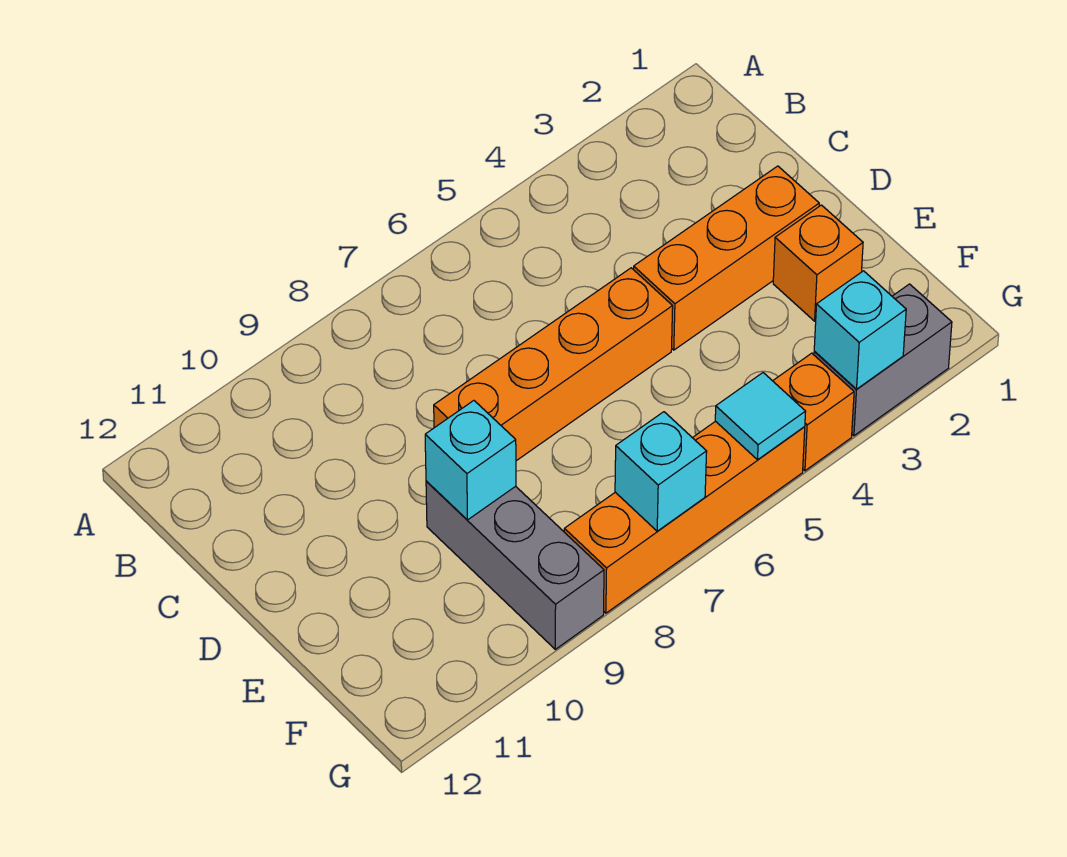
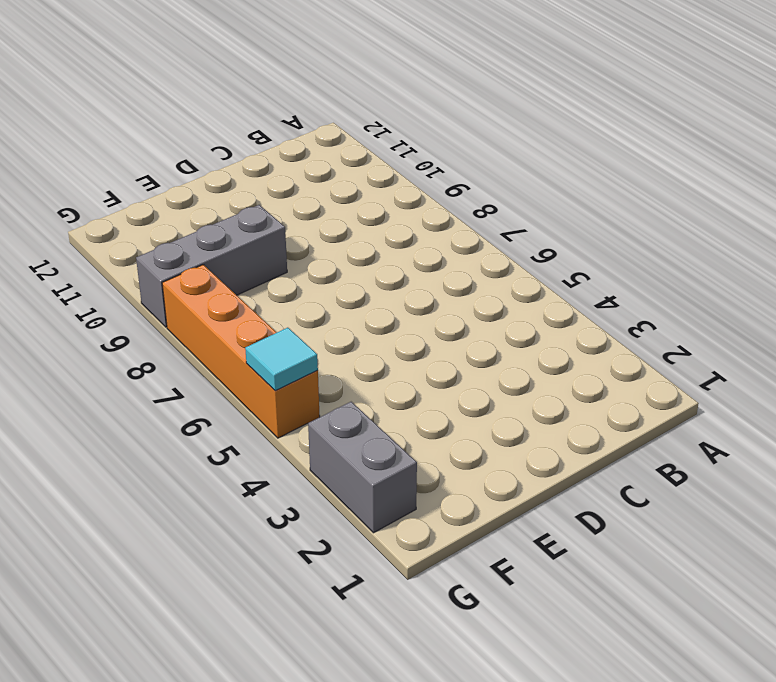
none -> orange 1x3 brick [634,166,819,350]
none -> orange 1x4 brick [434,268,673,461]

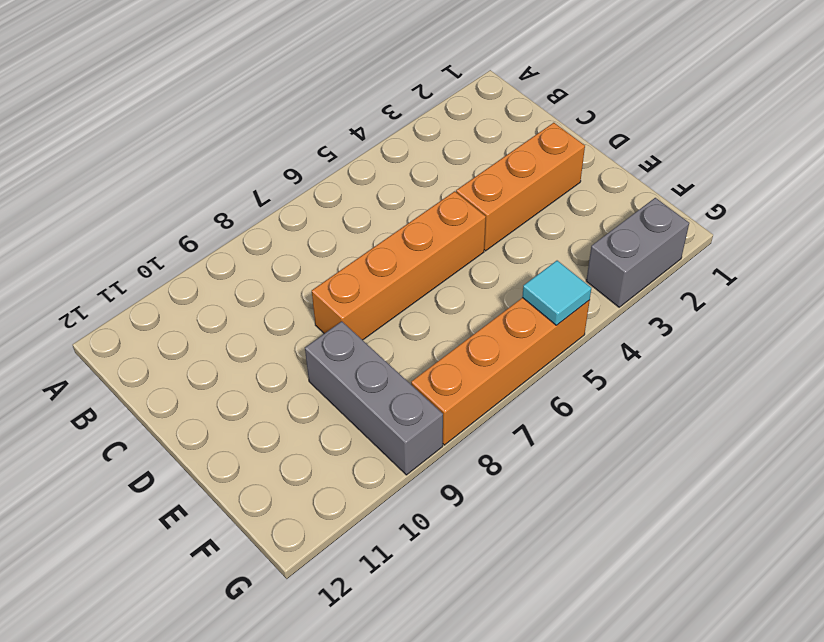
none -> orange 1x1 brick [773,205,863,321]
none -> orange 1x1 brick [773,353,854,471]

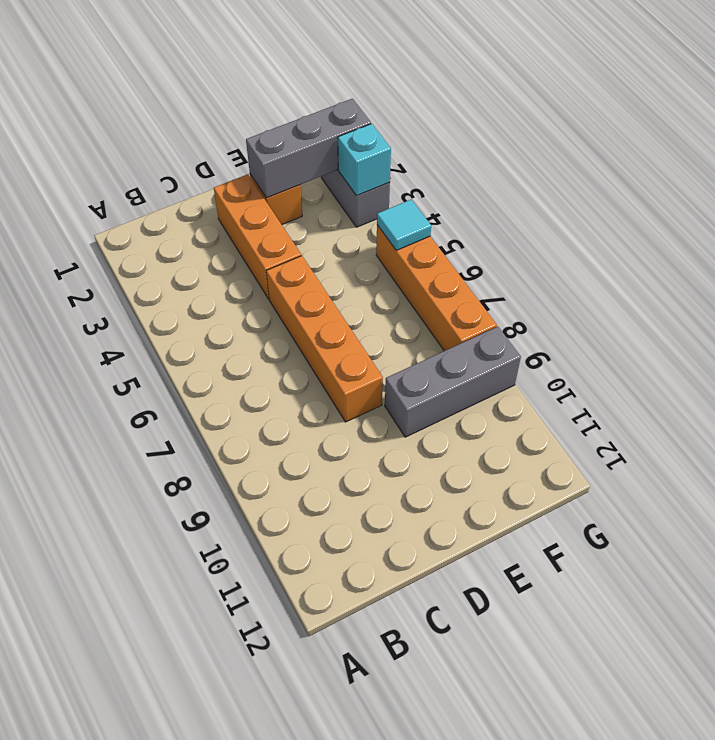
grey 1x3 brick [246,99,371,198] -> none
none -> orange 1x1 brick [773,353,854,471]
none -> cyan 1x1 brick [425,401,516,520]

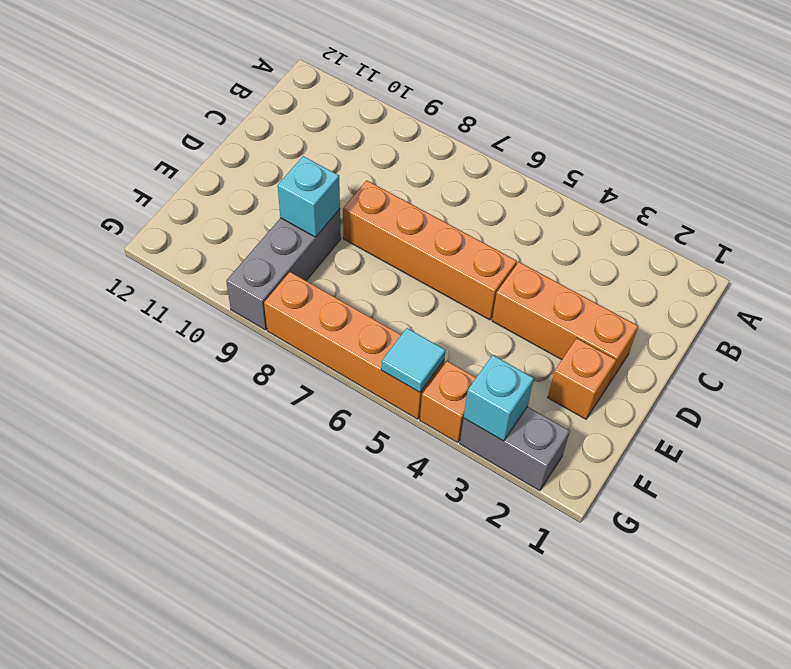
none -> cyan 1x1 brick [615,412,707,531]

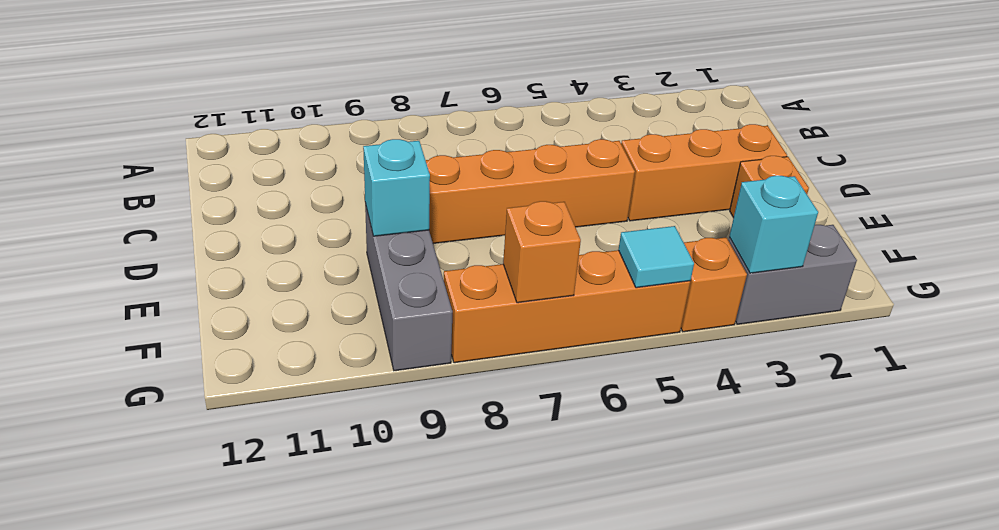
orange 1x1 brick [503,201,581,303] -> cyan 1x1 brick [615,412,707,531]

